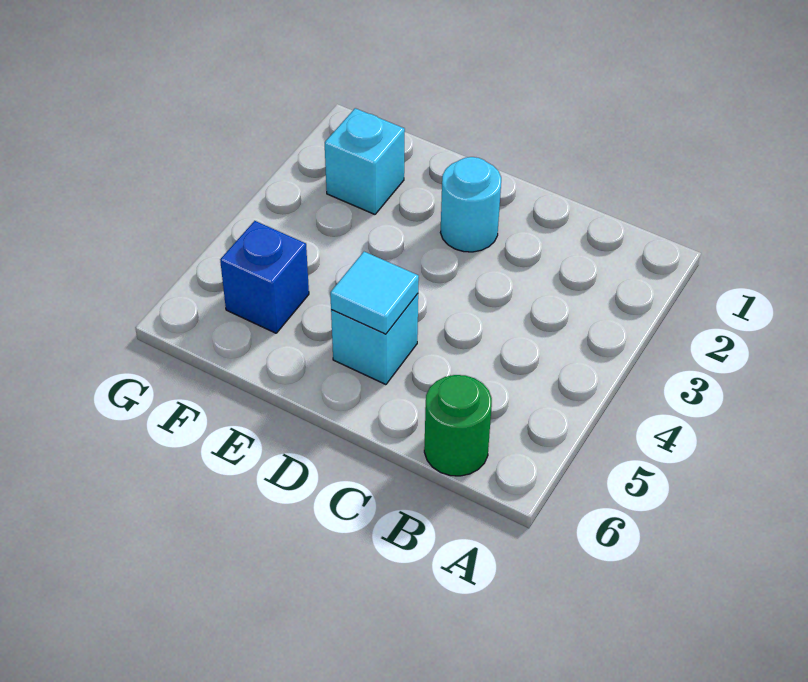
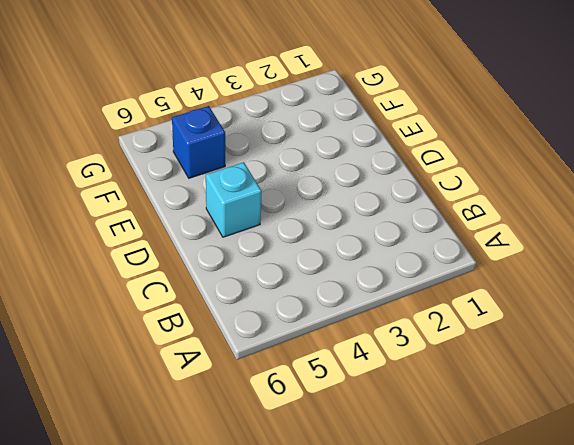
none -> green 1x1 round brick [424,375,492,476]
none -> cyan 1x1 round brick [440,157,501,252]

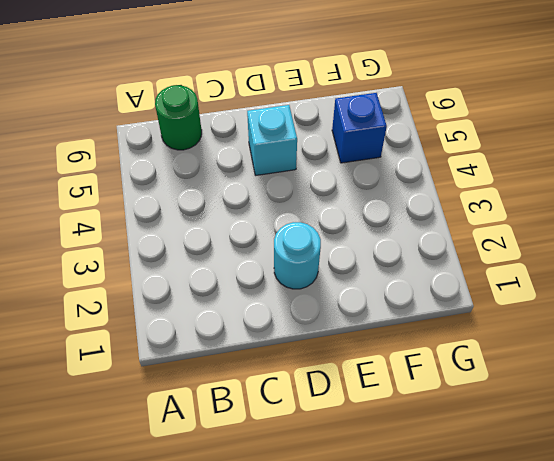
none -> cyan 1x1 brick [325,108,405,214]
none -> cyan 1x1 tile [330,252,419,334]

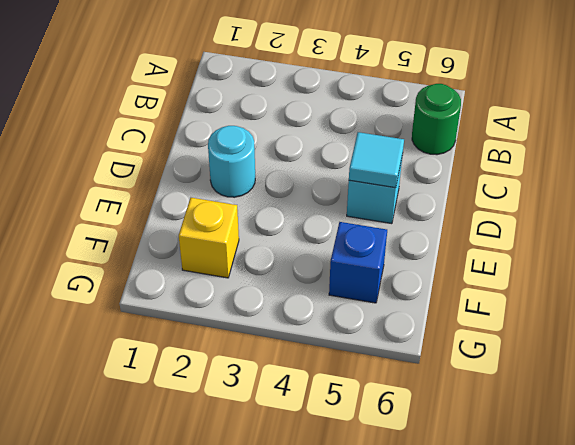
yellow 1x1 brick [179,198,239,278] -> cyan 1x1 brick [325,108,405,214]

